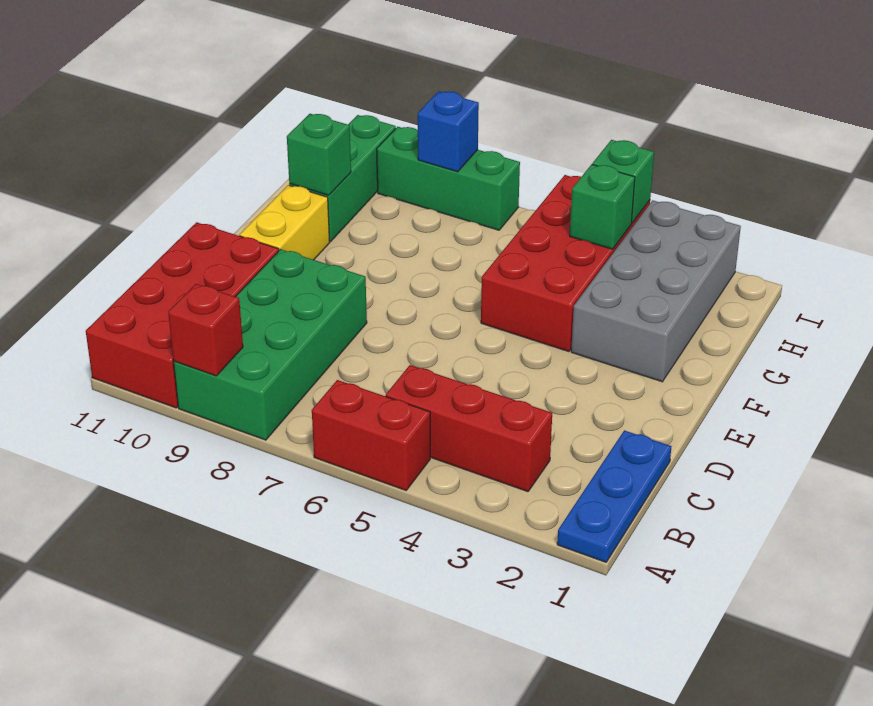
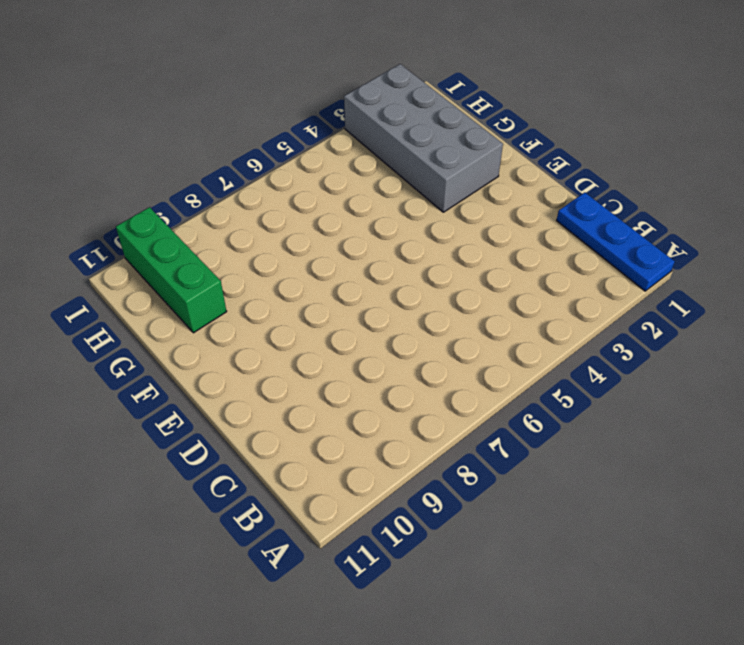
none -> red 1x2 brick [312,380,430,490]
none -> green 2x4 brick [174,249,367,440]
none -> red 2x4 brick [86,222,279,408]

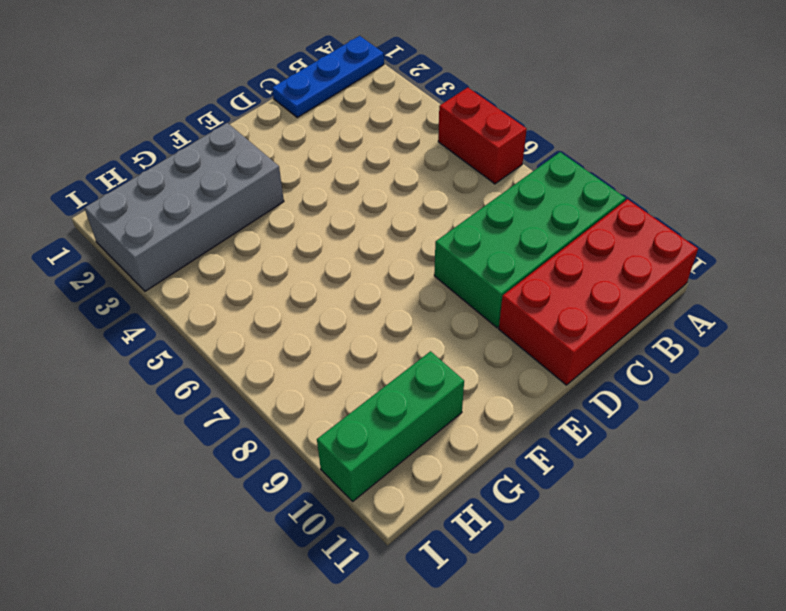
none -> red 1x3 brick [386,365,552,492]
none -> yellow 1x2 brick [240,185,330,260]
none -> red 2x4 brick [481,175,650,352]

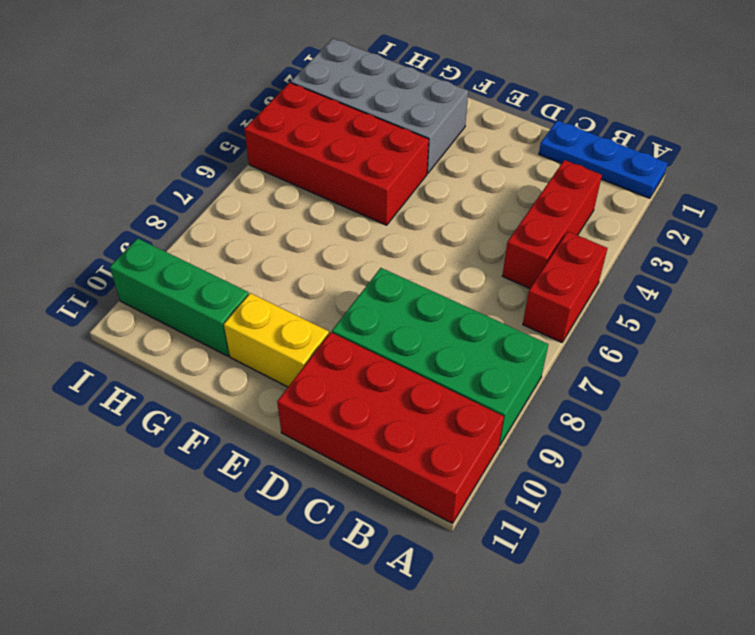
none -> green 1x3 brick [377,127,520,230]
none -> red 1x1 brick [168,284,243,376]
none -> green 1x1 brick [287,114,351,195]

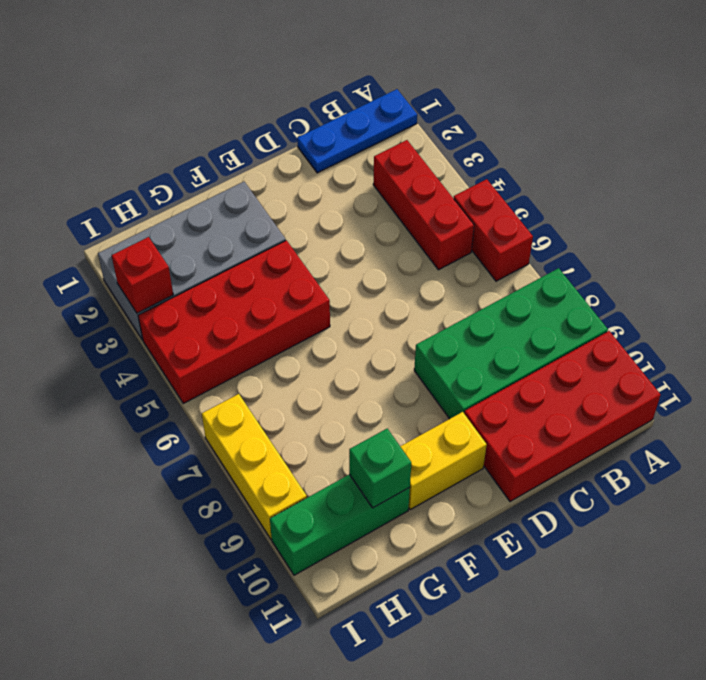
red 1x1 brick [112,237,173,313] -> red 1x1 brick moved to [168,284,243,376]
yellow 1x3 brick [202,394,307,539] -> green 1x3 brick [377,127,520,230]
none -> green 1x1 brick [570,164,635,249]
none -> green 1x1 brick [592,140,654,223]
none -> blue 1x1 brick [418,91,479,172]

